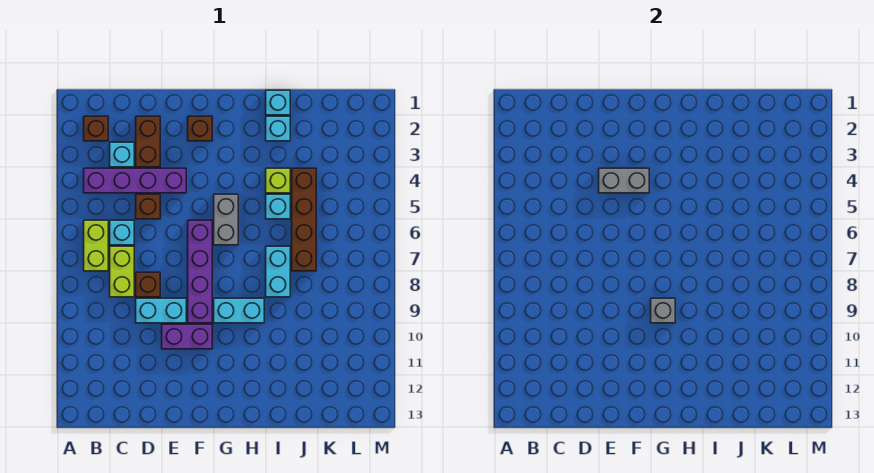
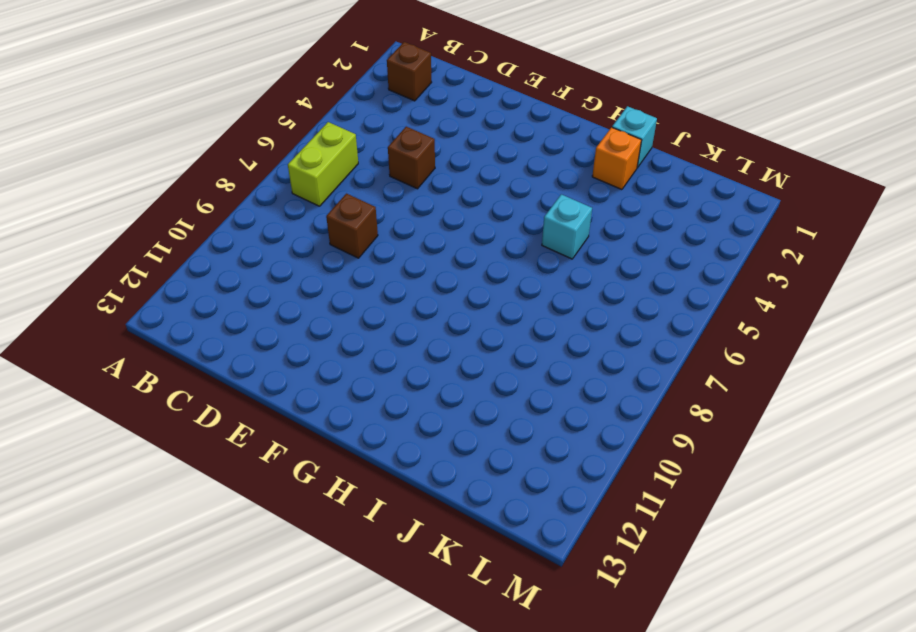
orange 1x1 brick [592,127,642,190] -> cyan 1x1 brick [266,116,290,141]
none -> purple 1x4 brick [84,168,186,193]
none -> cyan 1x1 brick [110,142,134,167]
none -> cyan 1x1 brick [110,220,134,245]

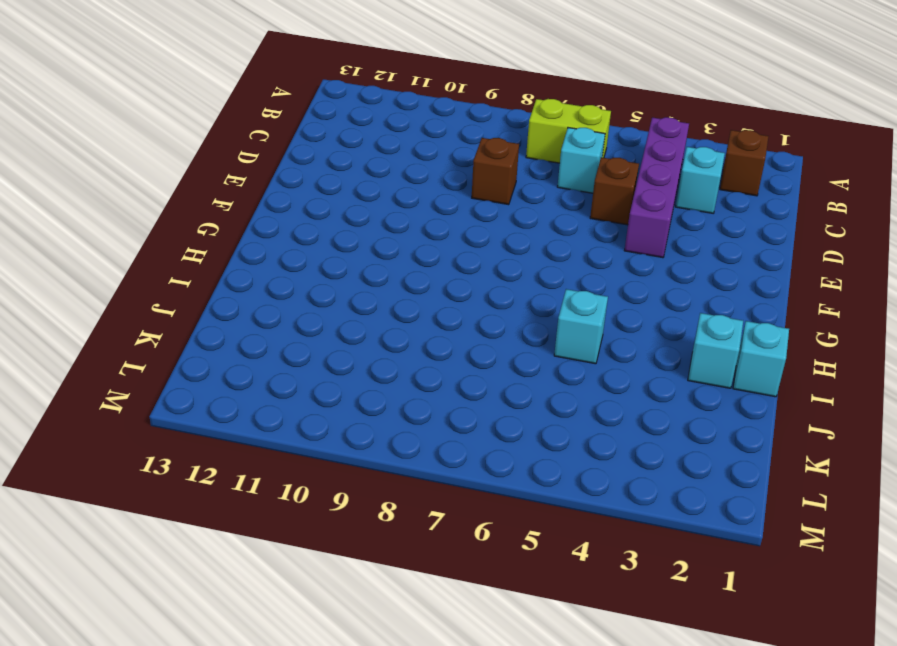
none -> lime 1x2 brick [110,246,134,297]
none -> brown 1x2 brick [136,116,160,167]
none -> cyan 1x2 brick [136,298,186,323]

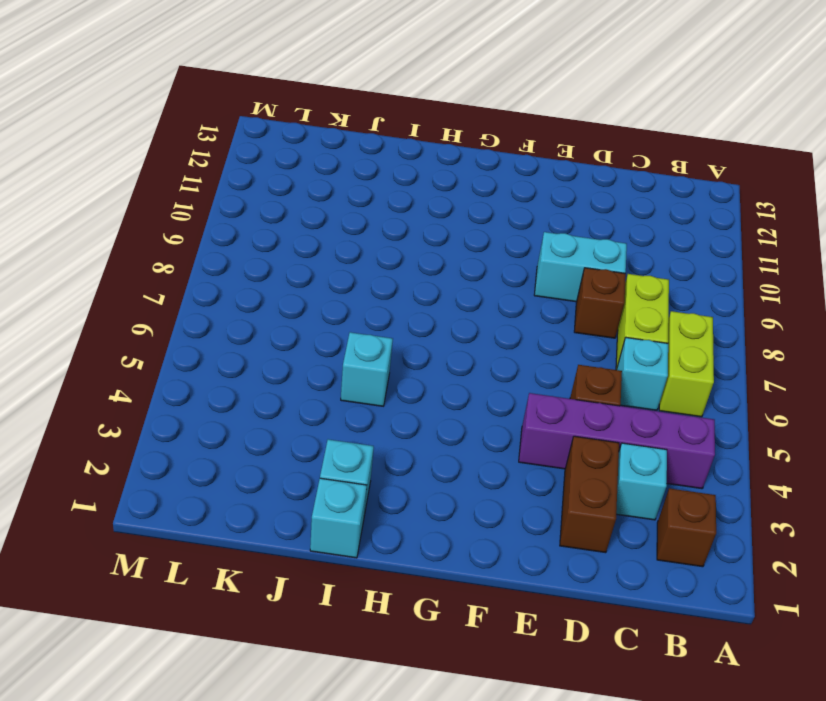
none -> purple 1x2 brick [162,324,212,349]
none -> brown 1x1 brick [188,116,212,141]
none -> purple 1x4 brick [188,220,212,323]

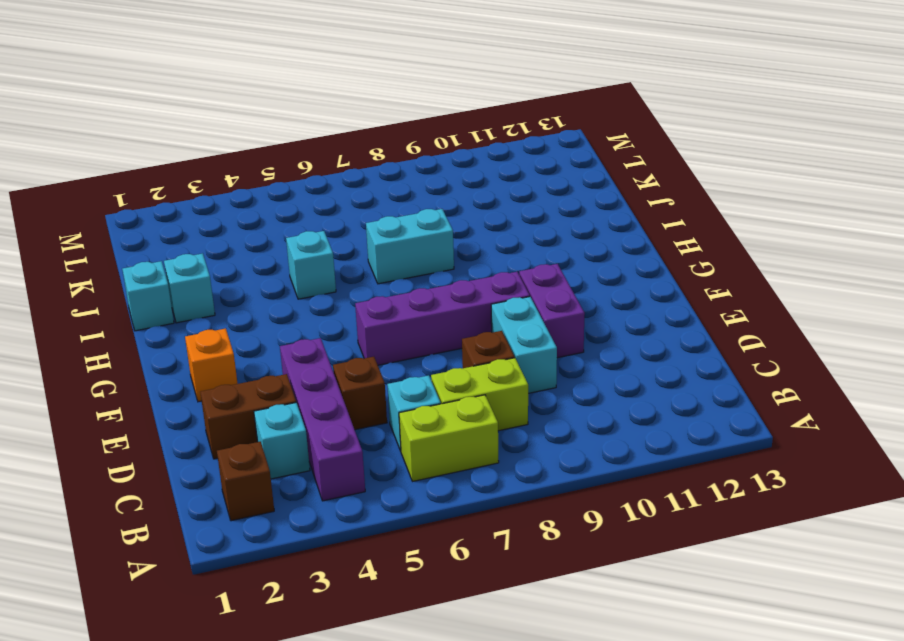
orange 1x1 brick [185,328,238,402] -> brown 1x1 brick [188,116,212,141]
none -> grey 1x2 brick [214,194,238,245]
none -> cyan 1x2 brick [214,298,264,323]
none -> lime 1x1 brick [266,168,290,193]

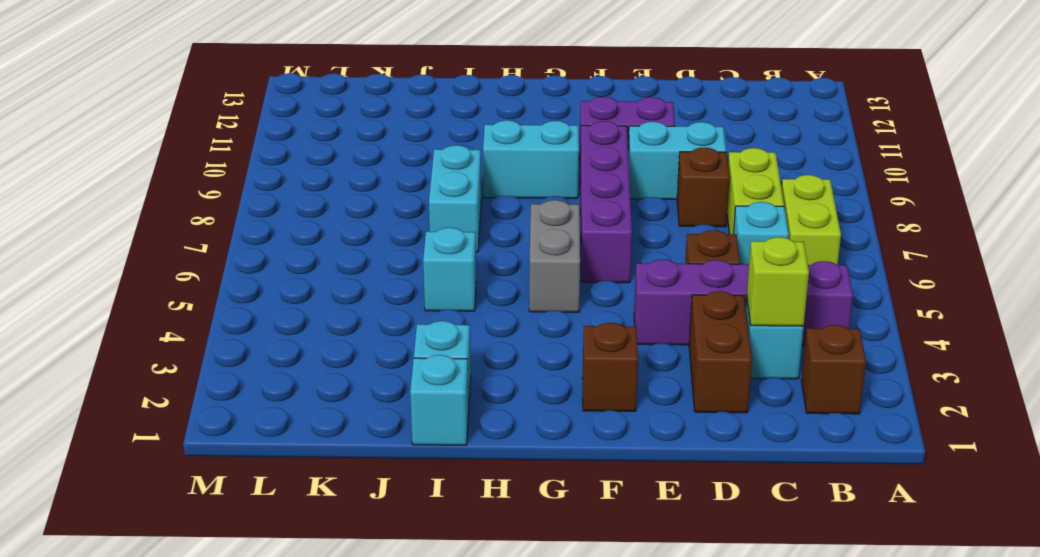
lime 1x1 brick [747,237,809,326] -> lime 1x1 brick moved to [266,168,290,193]
none -> brown 1x4 brick [292,168,316,271]
none -> grey 1x2 brick [599,168,649,193]
none -> grey 1x1 brick [651,298,675,323]

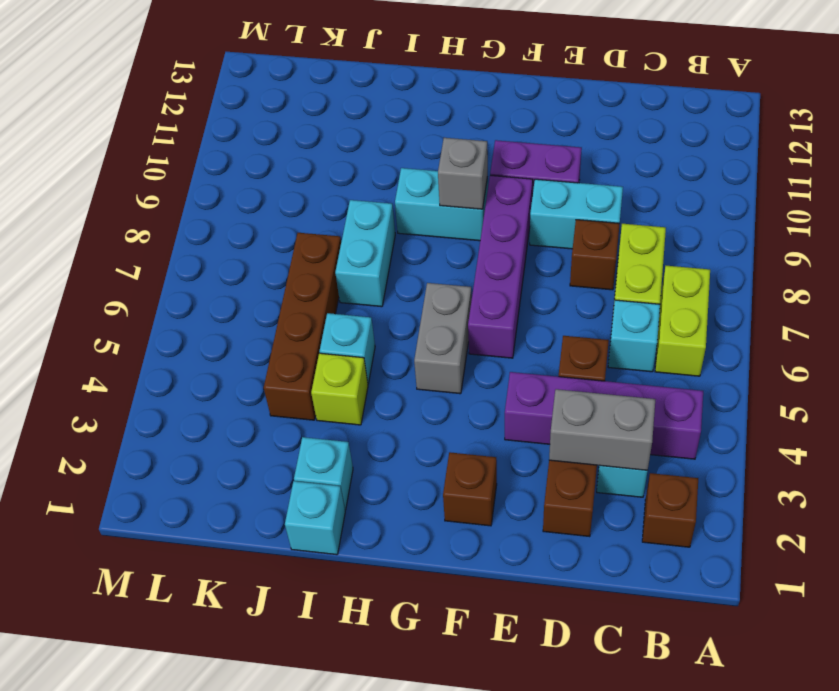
grey 1x2 brick [549,389,655,470] -> grey 1x2 brick moved to [599,168,649,193]

